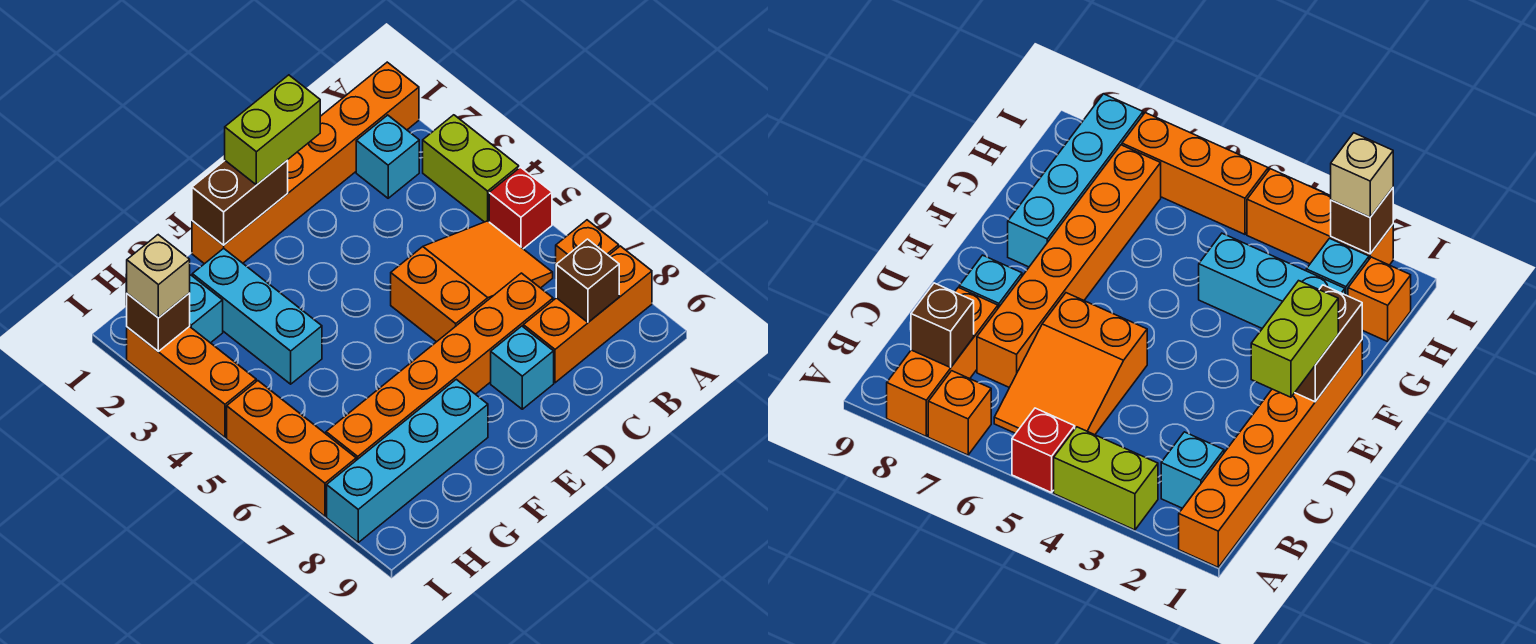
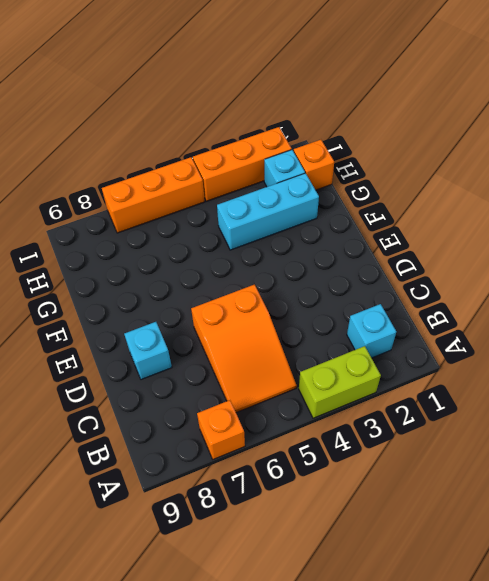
none -> orange 1x6 brick [192,62,419,264]
none -> red 1x1 brick [489,167,552,249]
none -> orange 1x3 brick [523,246,652,383]

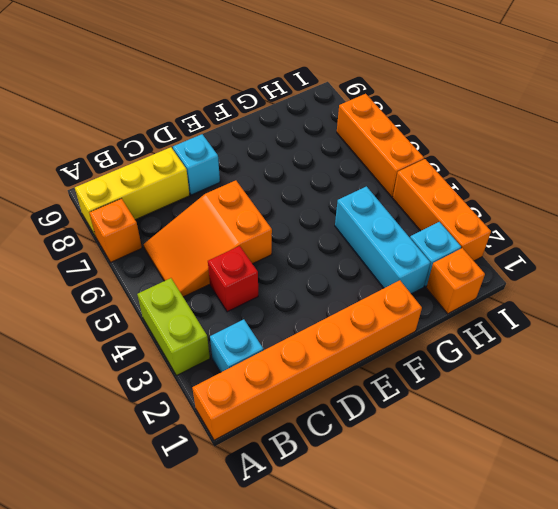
yellow 1x3 brick [75,147,190,237] -> orange 1x3 brick [523,246,652,383]
red 1x1 brick [208,246,258,312] -> red 1x1 brick moved to [489,167,552,249]
none -> orange 1x6 brick [326,273,553,460]
none -> cyan 1x4 brick [327,379,488,542]
none -> brown 1x1 brick [556,239,619,322]

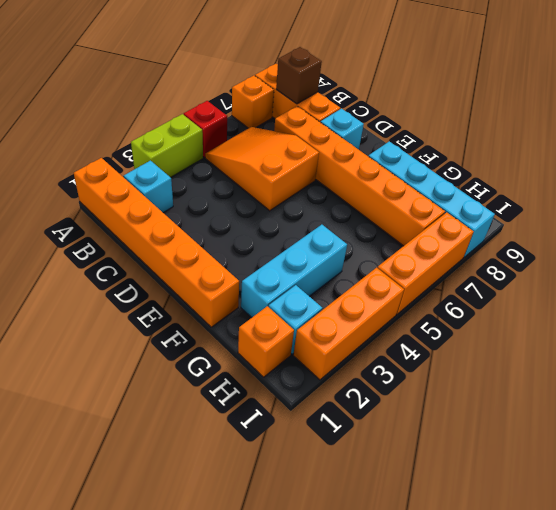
none -> brown 1x2 brick [192,160,288,245]
none -> brown 1x1 brick [127,293,190,351]
none -> lime 1x2 brick [225,75,320,185]

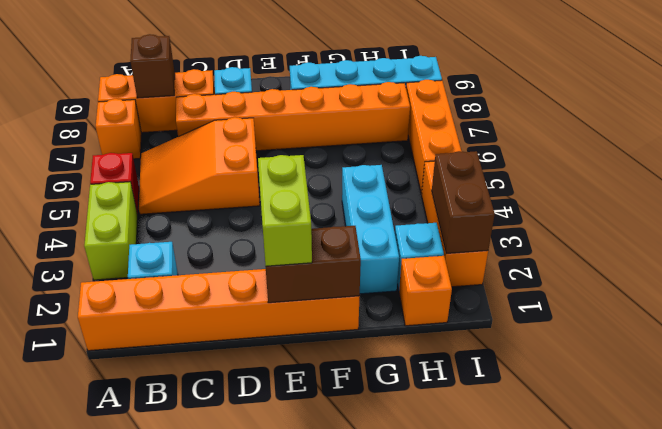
lime 1x2 brick [258,155,312,266] -> lime 1x2 brick turned to [225,75,320,185]
brown 1x2 brick [432,151,495,254] -> brown 1x1 brick [127,293,190,351]
none -> tan 1x1 brick [126,235,190,318]

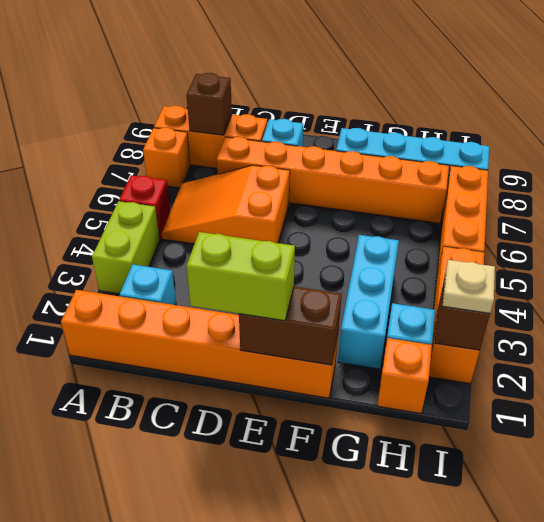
tan 1x1 plate [443,260,495,313] -> tan 1x1 brick [126,235,190,318]

